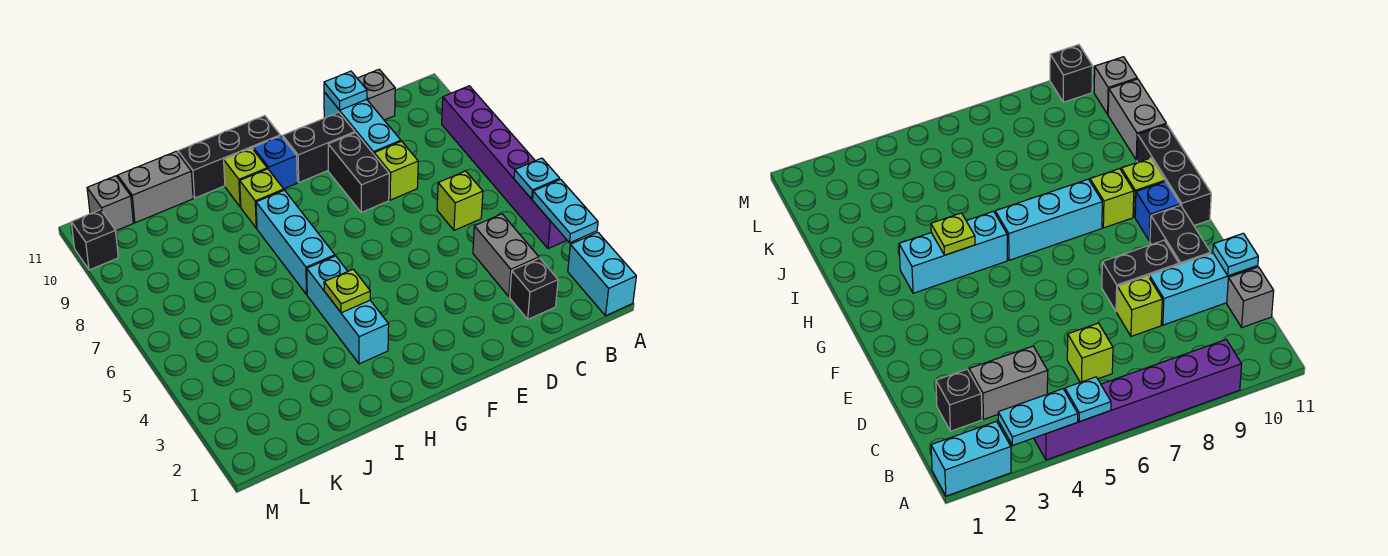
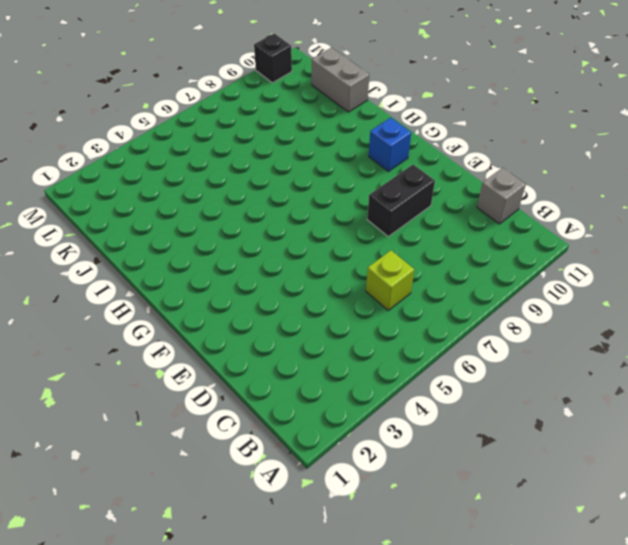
none -> cyan 1x2 brick [568,232,636,316]
none -> purple 1x6 brick [442,86,567,249]
none -> black 1x1 brick [510,258,558,319]

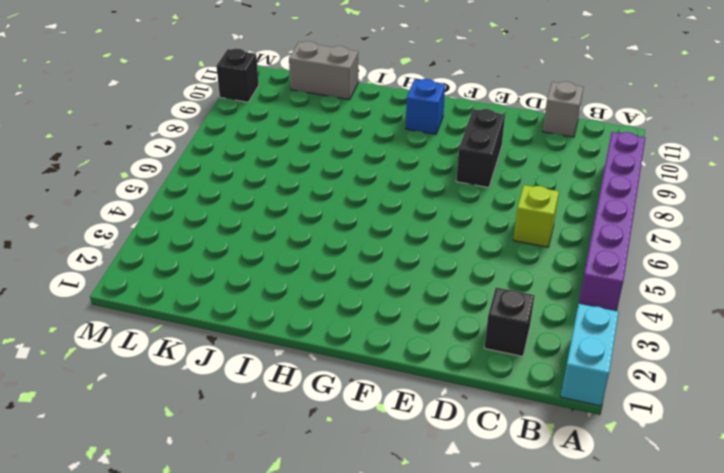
none -> grey 1x2 brick [473,214,539,297]
none -> lime 1x1 brick [374,141,418,200]
none -> cyan 1x3 brick [324,92,401,154]

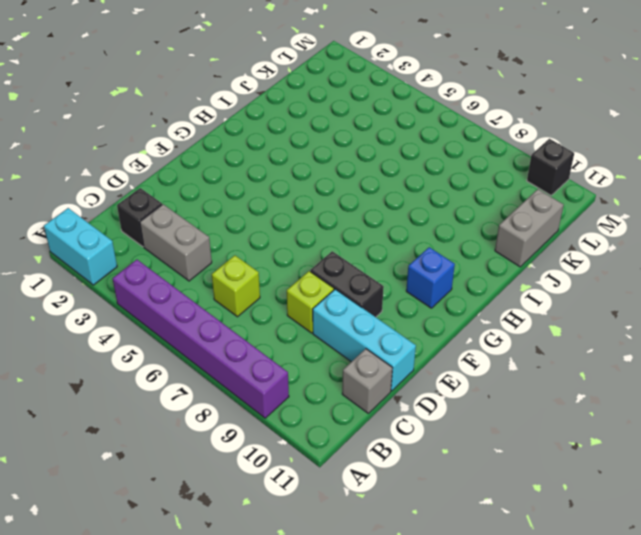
none -> black 1x2 brick [283,112,355,182]
none -> black 1x3 brick [178,116,280,198]
none -> cyan 1x3 brick [307,256,389,364]

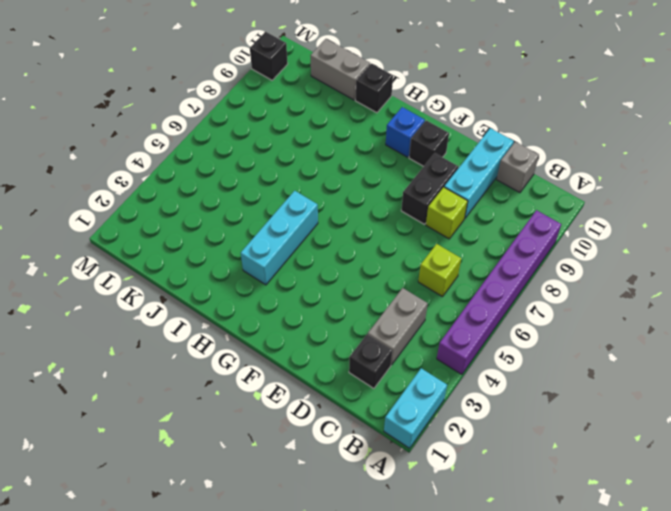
black 1x1 brick [409,120,449,166] -> black 1x2 brick [283,112,355,182]
black 1x1 brick [355,63,393,113] -> black 1x3 brick [178,116,280,198]
none -> cyan 1x3 brick [256,190,335,295]
none -> lime 1x1 brick [240,169,284,228]
none -> lime 1x1 brick [224,148,267,207]

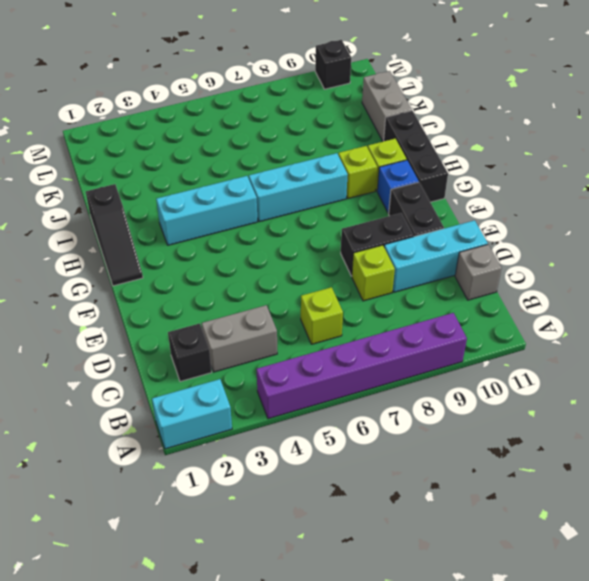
black 1x3 slope [86,184,143,286] -> none
none -> grey 1x1 brick [87,176,133,231]
none -> cyan 1x2 plate [533,179,598,243]
none -> cyan 1x1 plate [514,158,560,199]

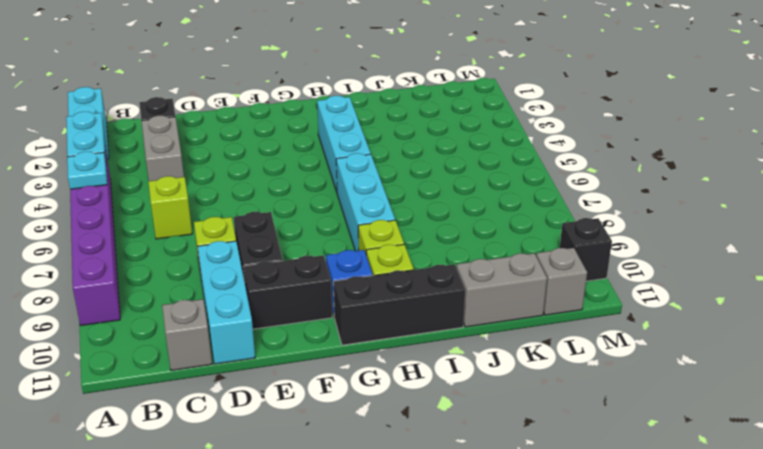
none -> cyan 1x1 plate [324,71,367,110]
none -> lime 1x1 plate [324,269,370,313]

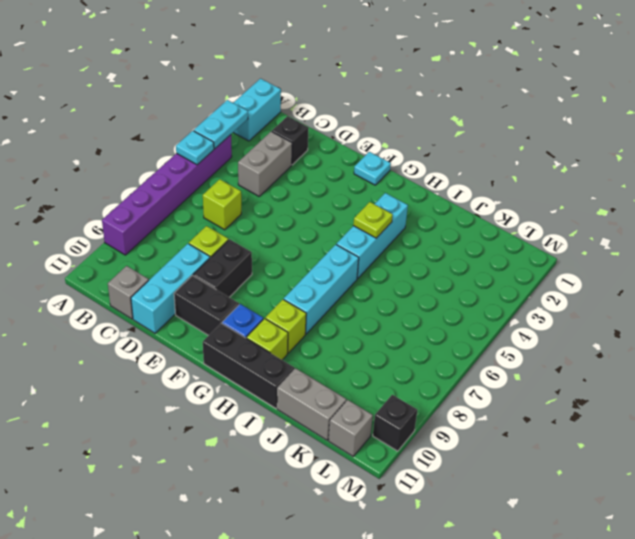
cyan 1x1 plate [354,152,391,185] -> cyan 1x1 plate moved to [324,71,367,110]

